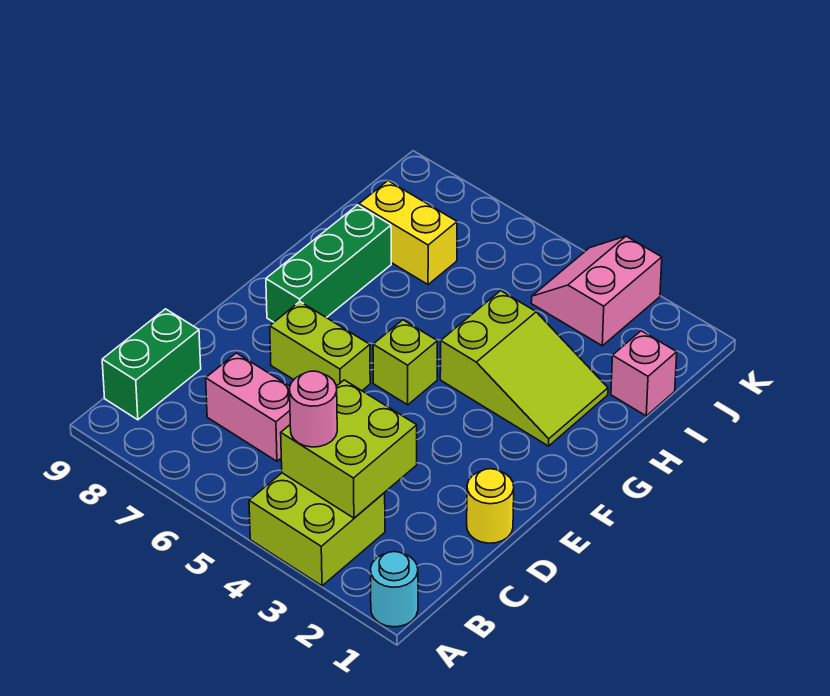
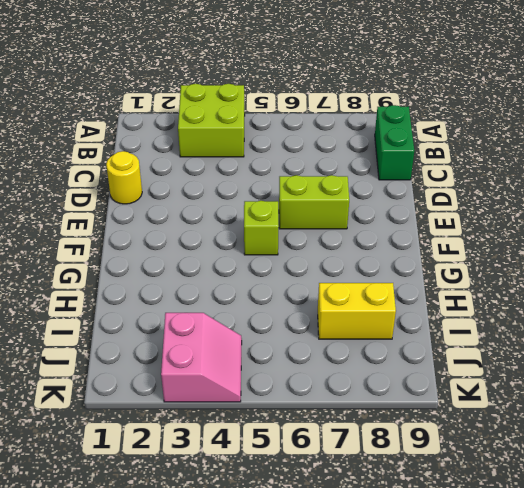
none -> cyan 1x1 round brick [371,552,418,627]
none -> pink 1x2 brick [206,353,290,461]
none -> green 1x3 brick [266,205,391,322]

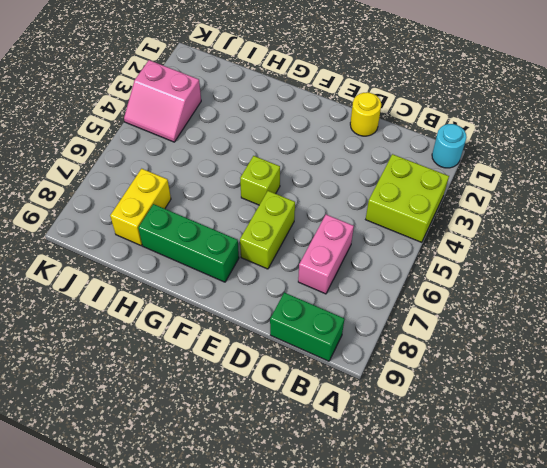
none -> lime 2x3 slope [440,291,608,446]
none -> pink 1x1 brick [611,331,677,416]
none -> lime 2x2 brick [281,380,417,518]

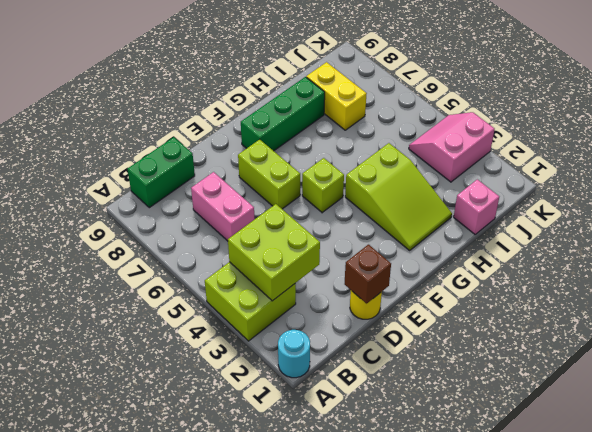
brown 1x1 brick [345,245,391,303] -> none
none -> pink 1x1 round brick [290,371,337,447]

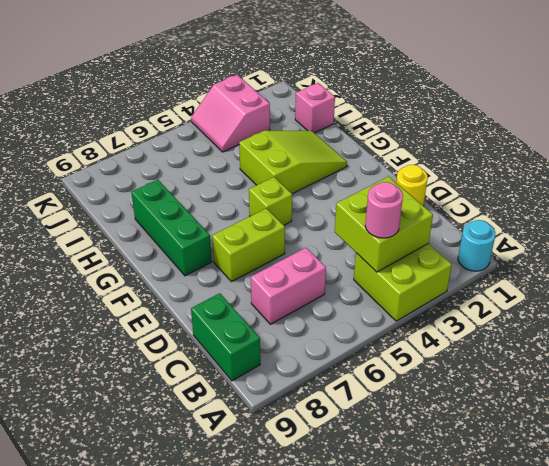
none -> yellow 1x2 brick [359,181,457,285]

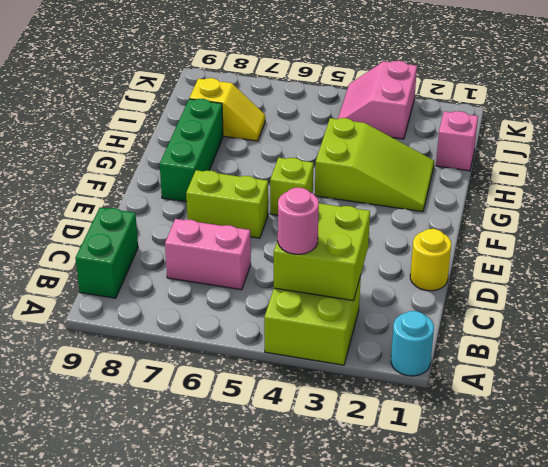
yellow 1x2 slope [189,78,265,141] -> yellow 1x2 brick [359,181,457,285]

